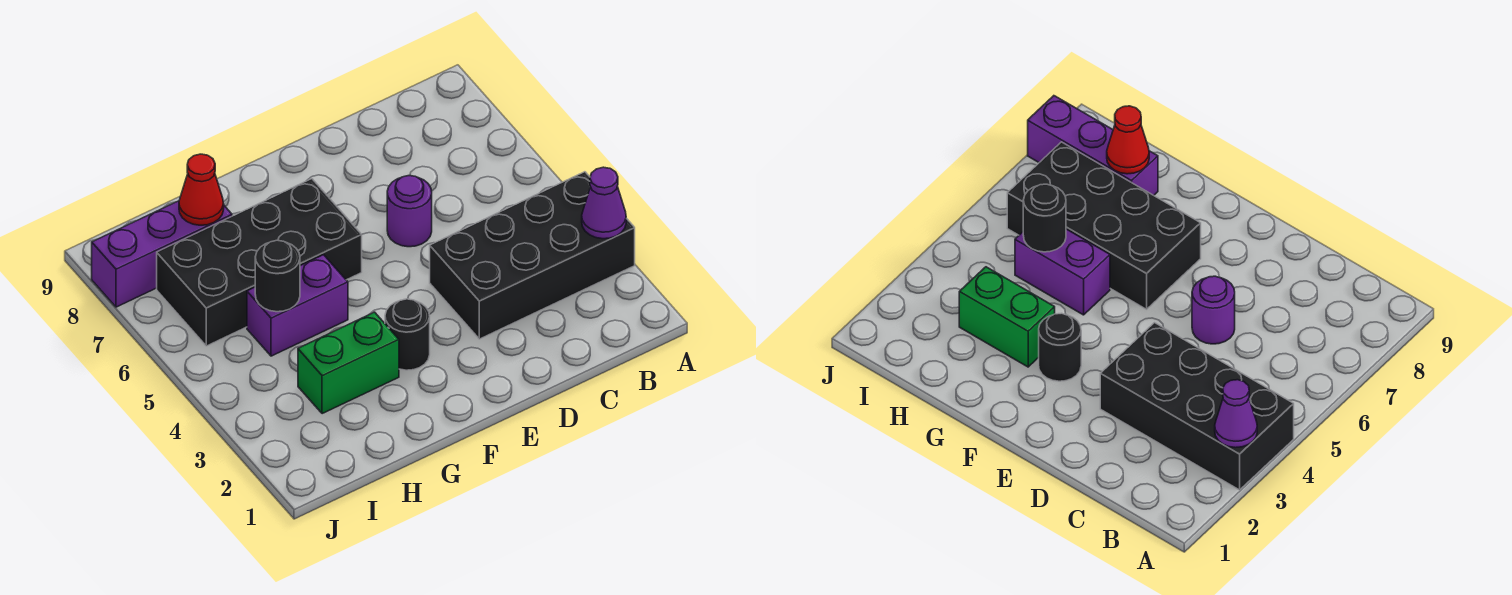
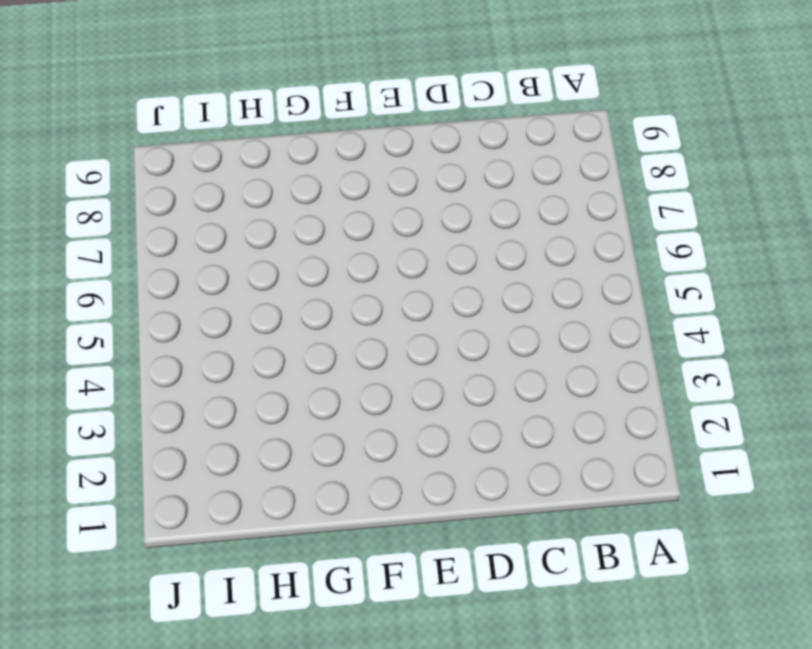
none -> black 2x4 brick [430,172,635,339]
none -> purple 1x1 round brick [387,176,432,247]

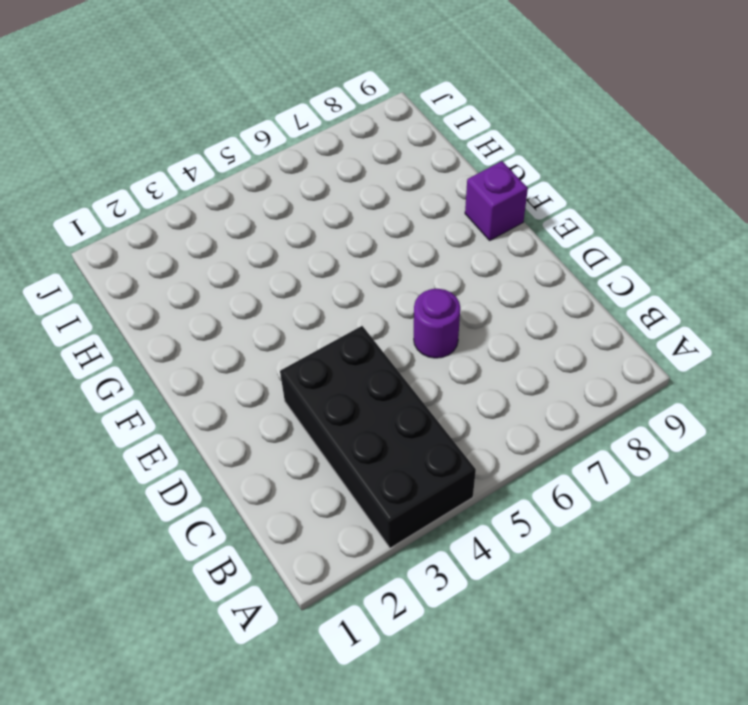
purple 1x1 brick [465,161,528,240] -> none
none -> black 1x1 round brick [385,299,430,370]
none -> black 2x4 brick [157,179,362,346]

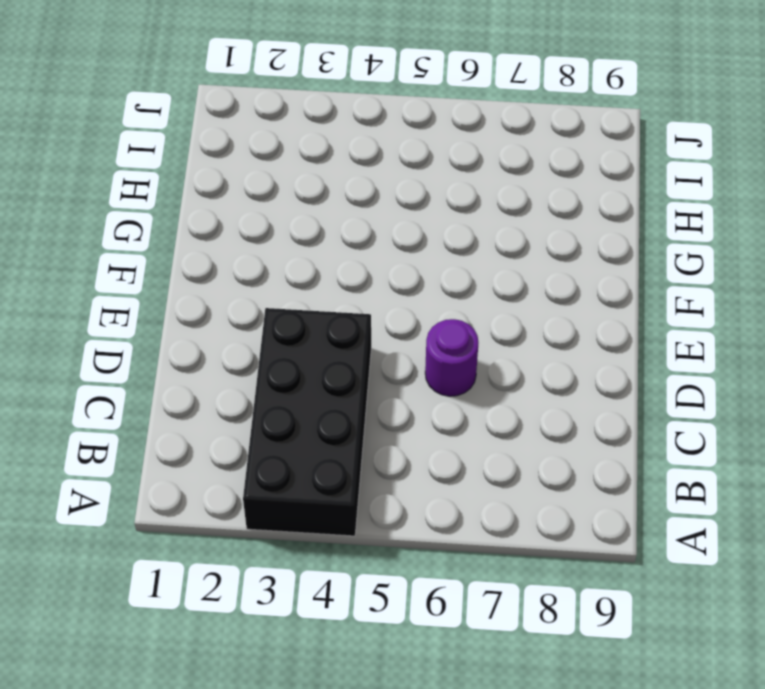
none -> black 1x1 round brick [385,299,430,370]
none -> black 2x4 brick [157,179,362,346]

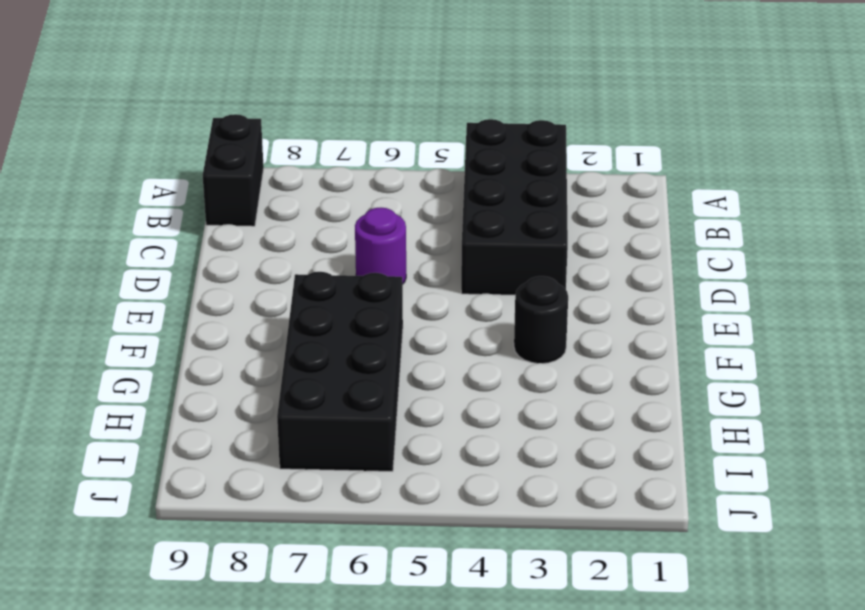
black 1x2 brick [203,114,264,226] -> none
none -> green 1x2 brick [298,312,399,414]
none -> purple 1x2 brick [247,255,348,356]

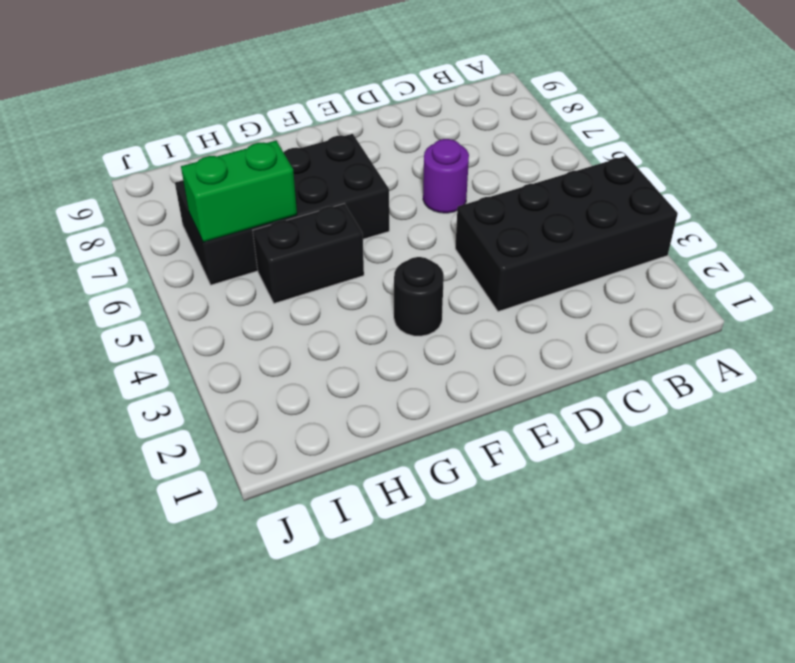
black 1x2 brick [253,204,364,303] -> purple 1x2 brick [247,255,348,356]
green 1x2 brick [181,141,297,242] -> green 1x2 brick moved to [298,312,399,414]
none -> purple 1x3 brick [92,201,232,307]
none -> purple 1x1 cone [582,167,626,239]

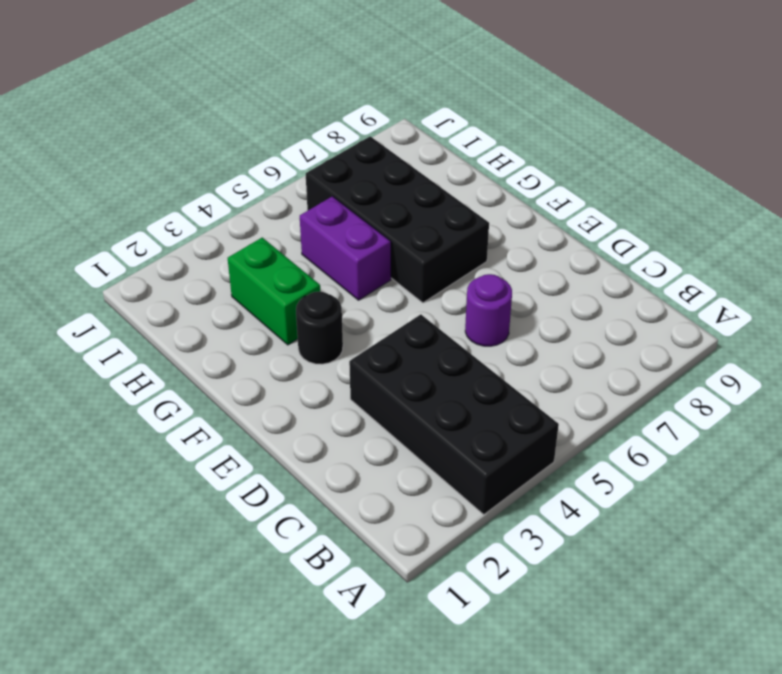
none -> purple 1x3 brick [92,201,232,307]
none -> purple 1x1 cone [582,167,626,239]

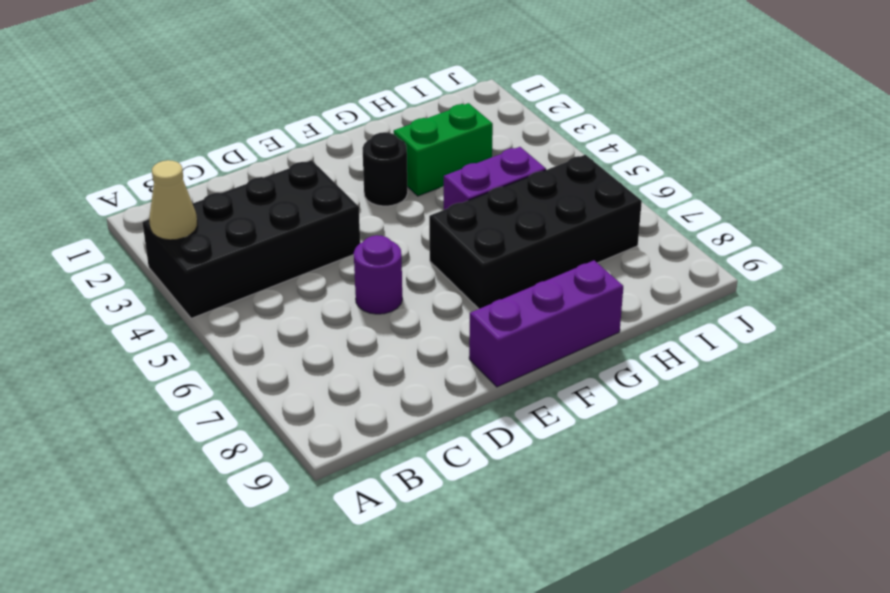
tan 1x1 cone [149,160,197,240] -> purple 1x1 cone [582,167,626,239]
purple 1x3 brick [469,260,623,387] -> purple 1x3 brick moved to [92,201,232,307]
none -> black 1x1 round brick [255,240,300,312]
none -> red 1x1 cone [179,154,224,225]

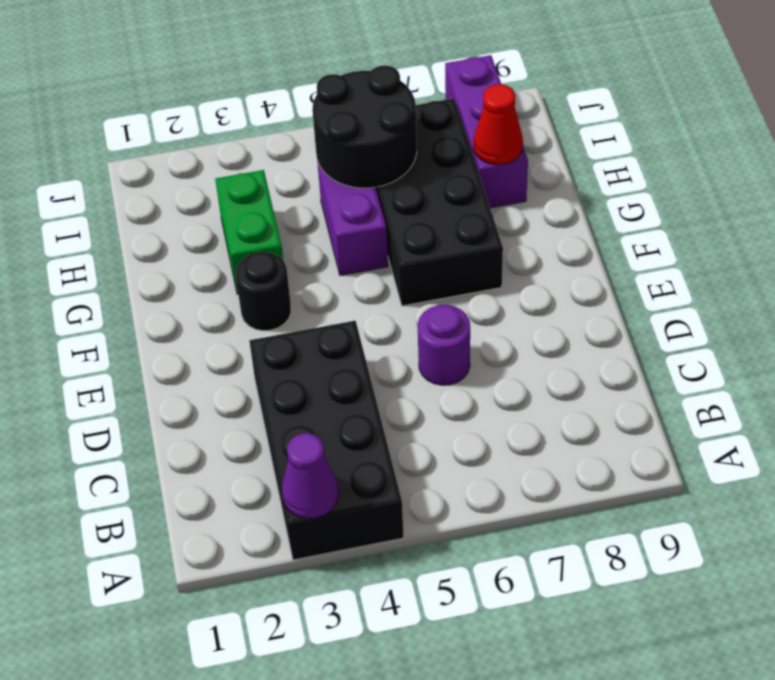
black 2x2 round brick [312,65,417,188] -> black 1x1 round brick [255,240,300,312]

